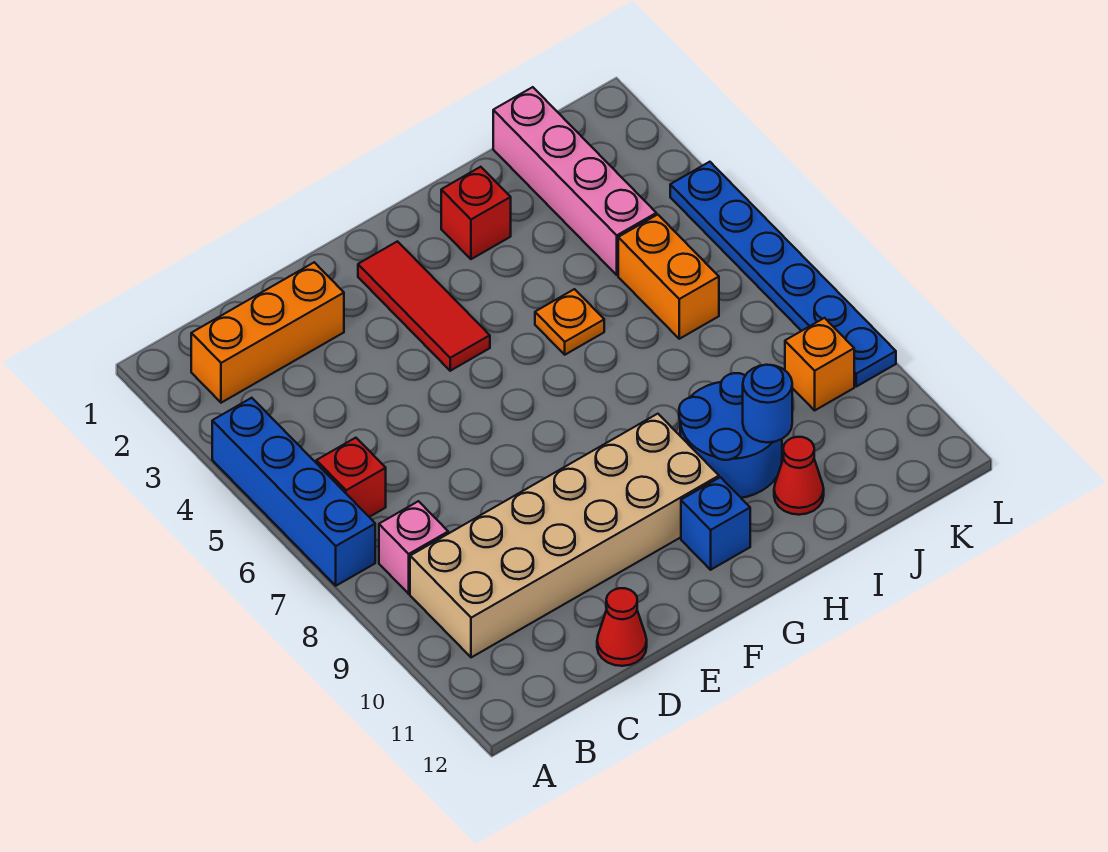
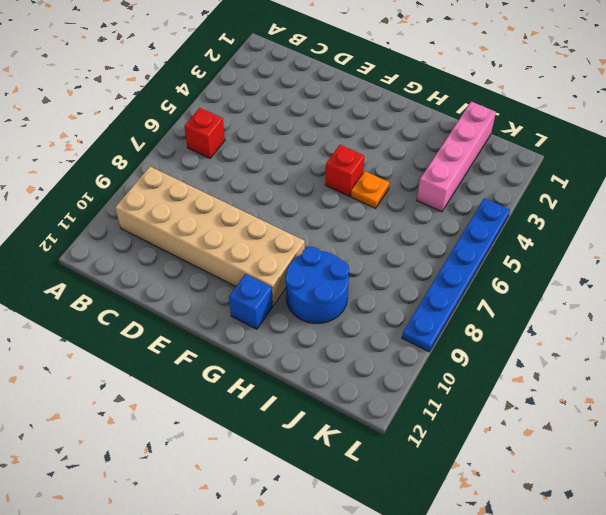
red 1x1 brick [325,145,365,196] -> red 1x1 brick moved to [441,167,511,259]
none -> blue 1x4 brick [212,398,375,586]
none -> orange 1x3 brick [191,262,344,403]
none -> pink 1x1 brick [379,501,448,594]

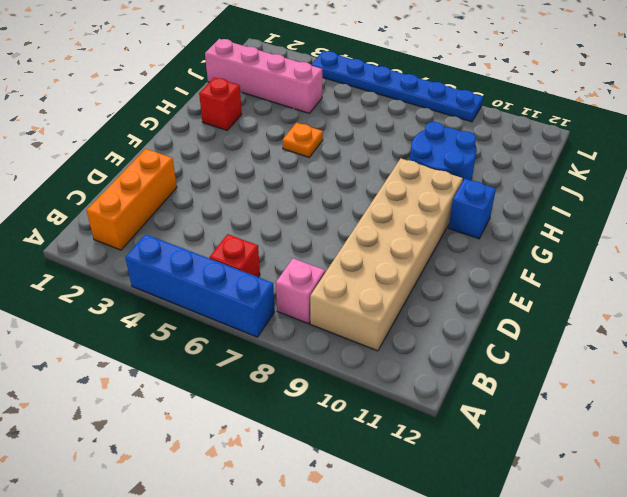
none -> red 1x1 cone [597,588,647,666]
none -> red 1x3 tile [358,241,490,371]
none -> red 1x1 cone [774,437,824,515]

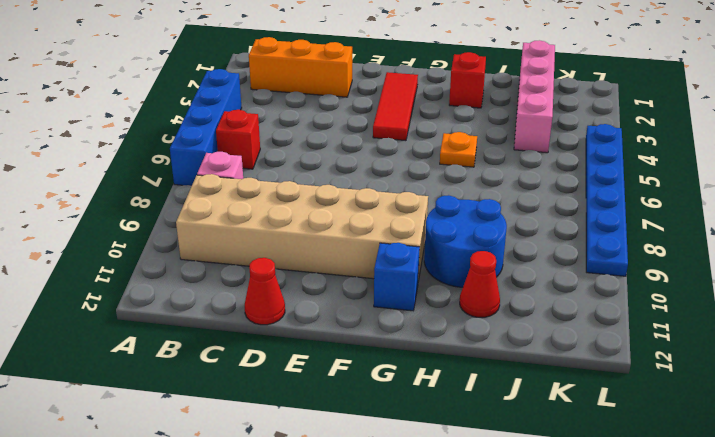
none -> orange 1x2 brick [618,215,719,339]
none -> orange 1x1 brick [785,318,854,410]
none -> blue 1x1 round brick [743,365,792,442]

